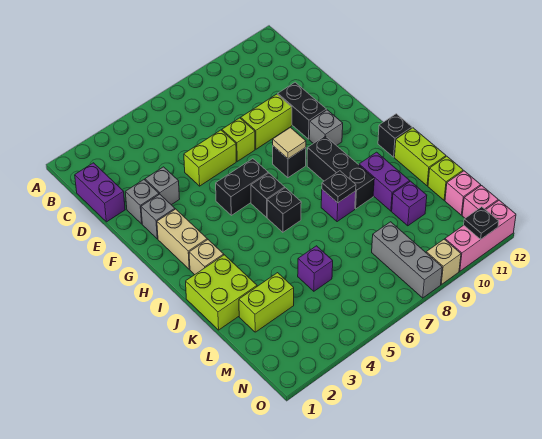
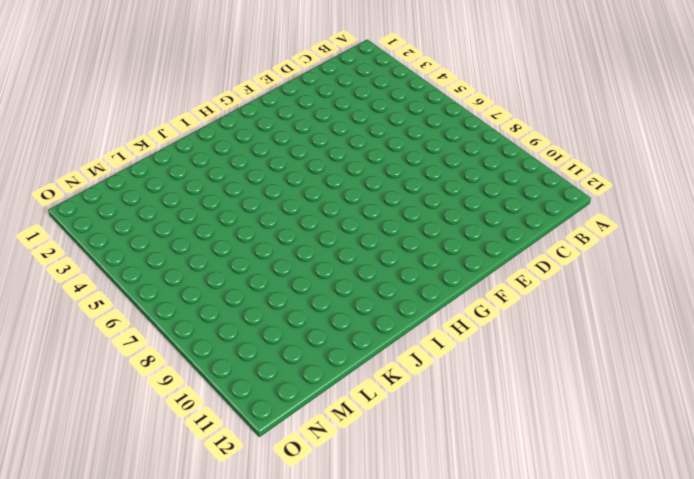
none -> purple 1x2 brick [75,163,125,222]
none -> grey 1x1 brick [125,180,159,224]
none -> grey 1x1 brick [145,167,180,205]
none -> lime 1x2 brick [184,130,236,186]

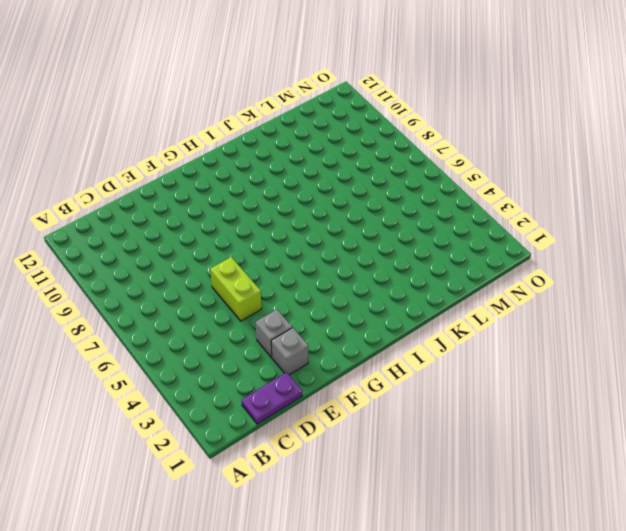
purple 1x2 plate [242,372,302,424] -> purple 1x2 brick [75,163,125,222]
none -> lime 1x1 brick [222,118,255,161]
none -> lime 1x2 brick [241,94,292,149]
none -> black 1x2 brick [278,82,326,139]
none -> grey 1x1 brick [141,194,175,239]

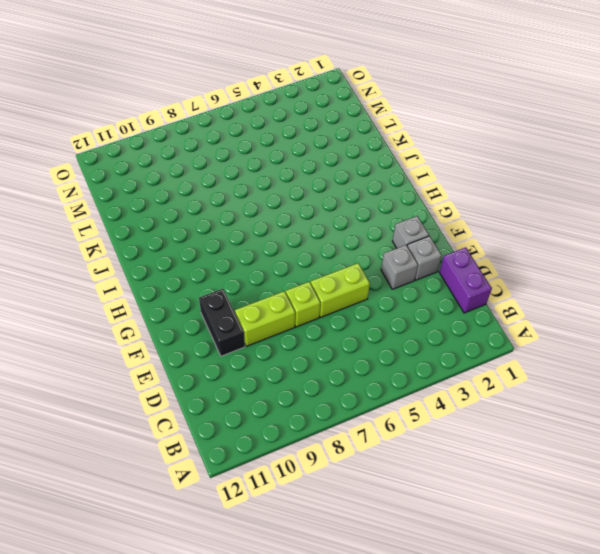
none -> tan 1x2 brick [157,209,207,269]
none -> black 1x2 brick [216,159,268,215]
none -> black 1x1 brick [273,146,306,178]
none -> grey 1x1 brick [309,110,343,146]

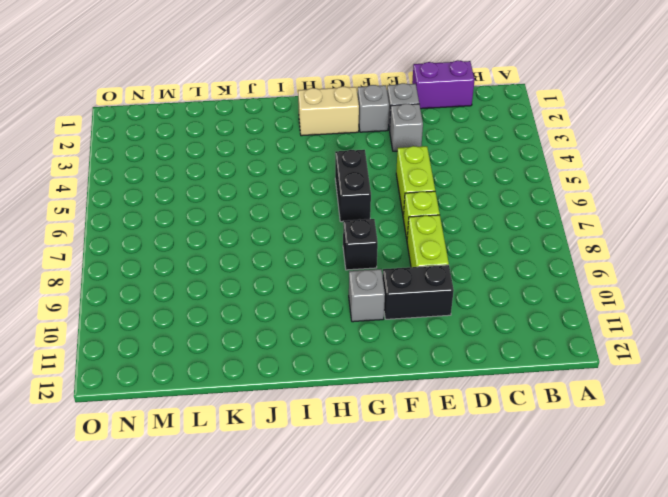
none -> black 1x1 brick [251,173,285,217]
none -> black 1x3 brick [307,136,374,209]
none -> tan 1x1 brick [189,240,224,275]
none -> black 1x1 brick [267,188,301,232]

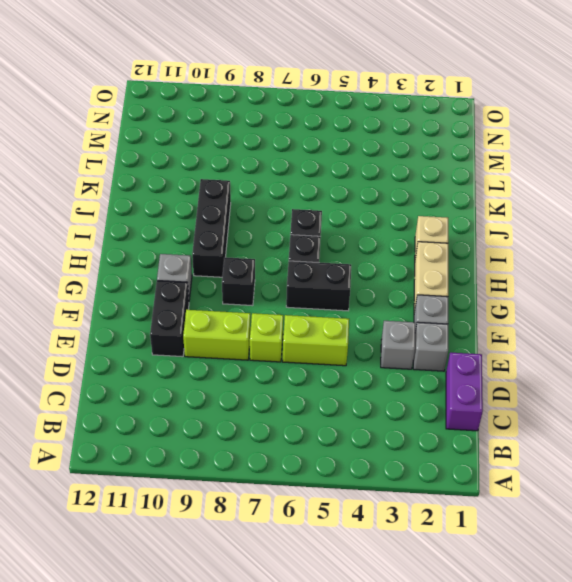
none -> black 1x1 brick [378,114,412,157]
none -> lime 2x2 brick [186,255,257,330]
none -> purple 1x1 brick [321,189,356,222]
none -> purple 1x2 brick [359,152,410,211]

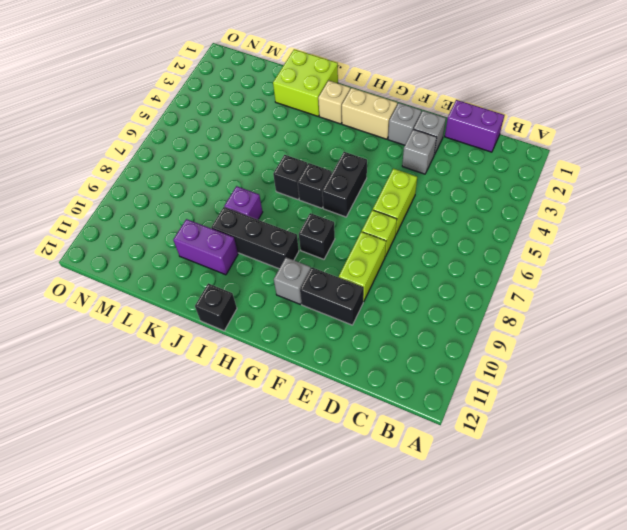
none -> lime 1x2 brick [394,128,446,186]
none -> lime 1x2 brick [239,273,294,332]
none -> purple 1x1 brick [298,246,333,291]
none -> purple 1x1 brick [392,181,427,226]

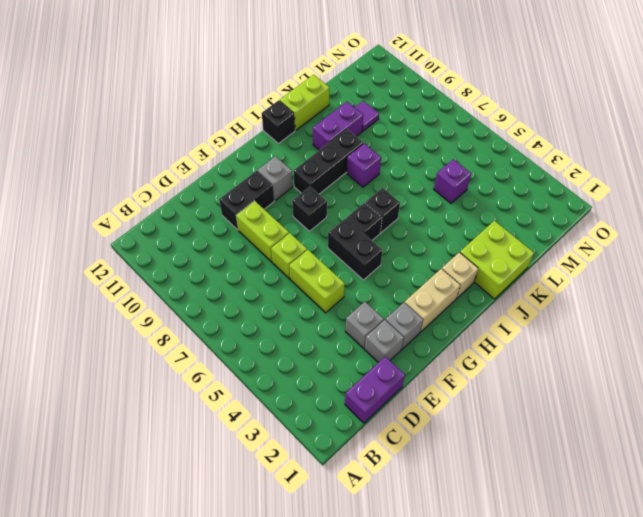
purple 1x1 tile [355,101,379,131] -> purple 1x1 brick [392,181,427,226]
none -> lime 1x2 brick [239,273,294,332]
none -> lime 1x1 brick [428,156,463,200]
none -> grey 1x3 brick [372,222,442,298]
none -> pink 1x1 brick [445,171,481,215]

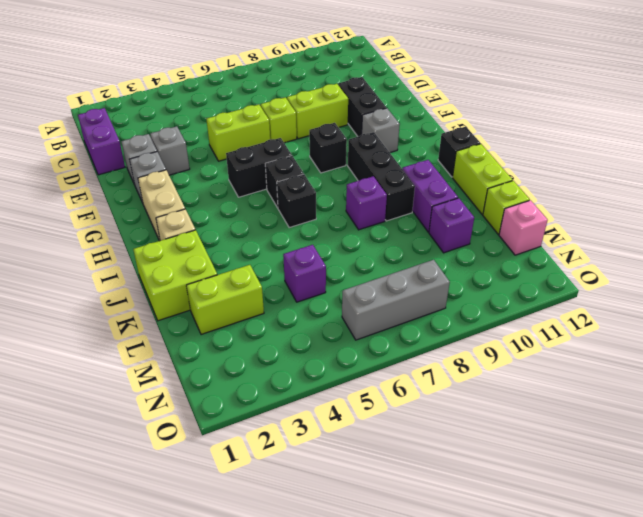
grey 1x3 brick [342,260,450,340] -> grey 1x3 brick turned to [372,222,442,298]
none -> pink 1x1 brick [462,186,498,218]
none -> tan 1x1 brick [426,239,461,285]
none -> pink 1x3 brick [445,200,516,271]
none -> tan 1x1 tile [273,127,306,159]

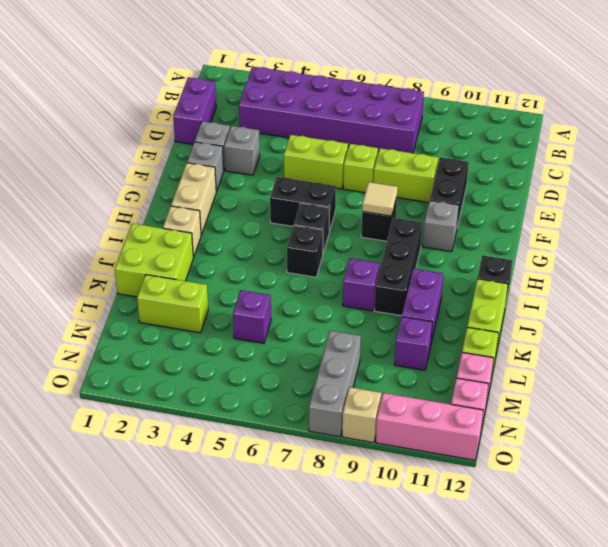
purple 2x6 brick [239,67,424,153] -> none
none -> black 1x1 plate [322,171,356,203]
none -> black 1x1 plate [464,207,499,240]

